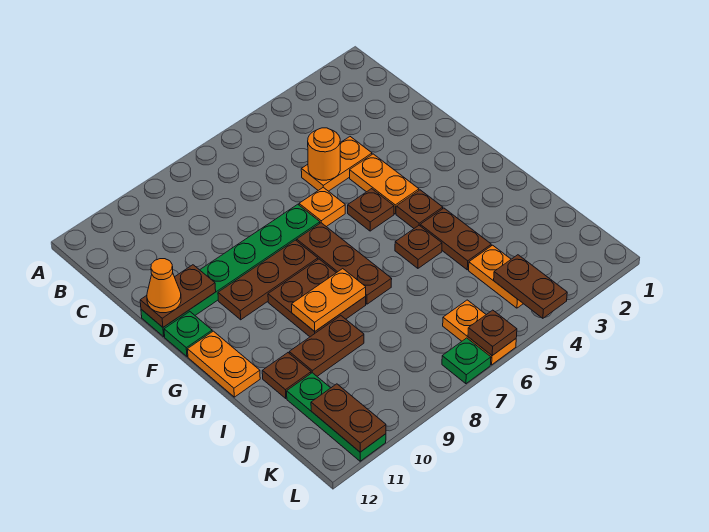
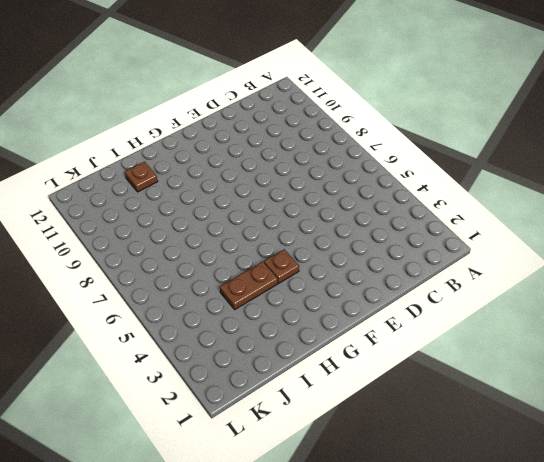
none -> orange 1x2 plate [301,137,372,191]
none -> orange 1x2 plate [350,154,419,214]
none -> orange 1x1 plate [299,187,345,227]

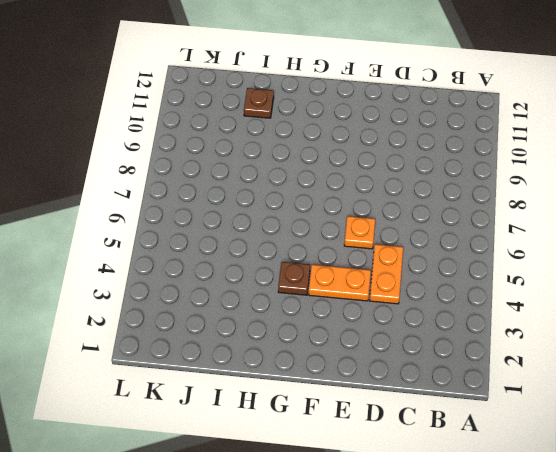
none -> green 1x6 plate [141,204,320,337]
none -> brown 1x1 plate [348,189,394,231]
none -> brown 1x3 plate [297,223,392,304]

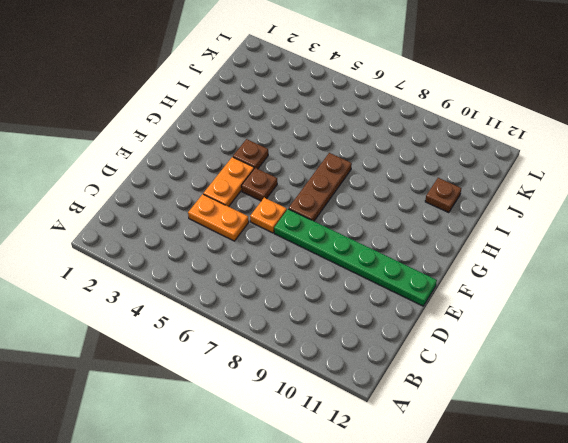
none -> brown 1x3 plate [218,240,318,320]
none -> green 1x1 plate [164,312,212,356]
none -> brown 2x2 plate [268,259,366,337]

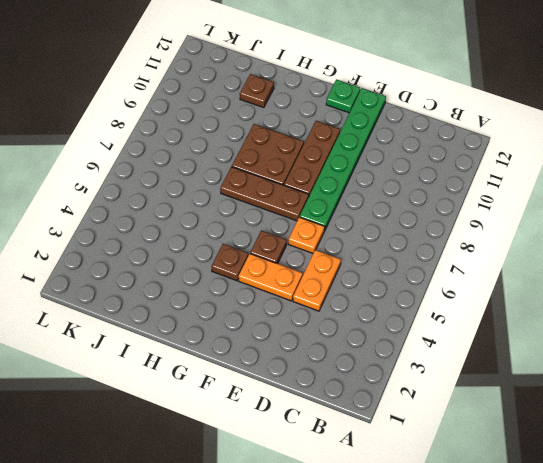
none -> orange 1x2 plate [188,331,260,397]
none -> brown 1x2 plate [420,208,491,270]
none -> brown 1x1 plate [395,225,442,268]

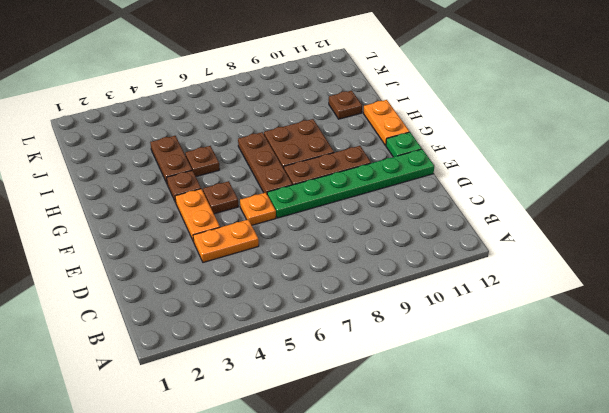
none -> brown 1x2 plate [289,316,364,376]
none -> orange 1x2 plate [469,245,523,308]
none -> green 1x3 plate [287,373,386,461]

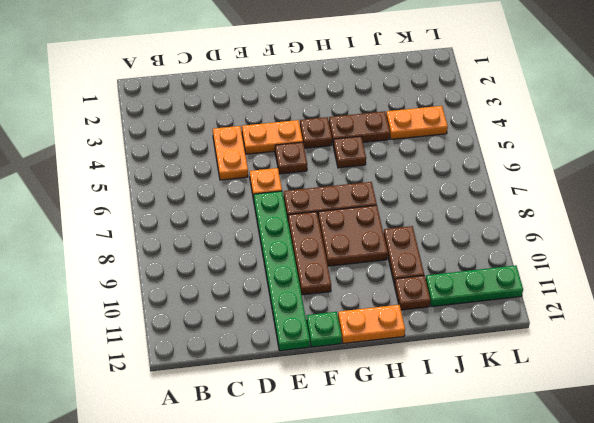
none -> orange 1x2 plate [443,300,516,365]
none -> green 1x1 plate [442,338,491,384]
none -> orange 1x1 round brick [308,128,340,180]

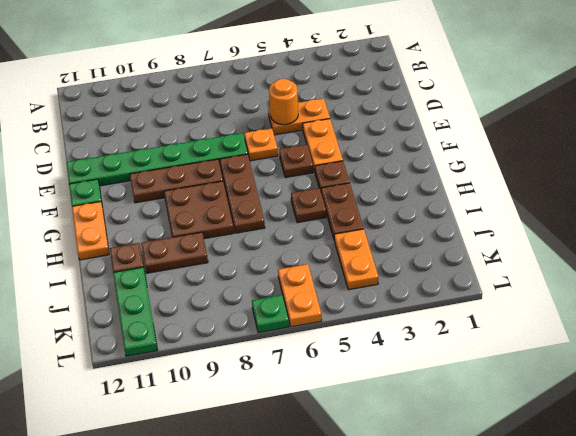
none -> brown 1x2 plate [140,265,216,327]
none -> orange 1x2 plate [292,269,366,331]
none -> brown 1x2 plate [494,255,567,318]

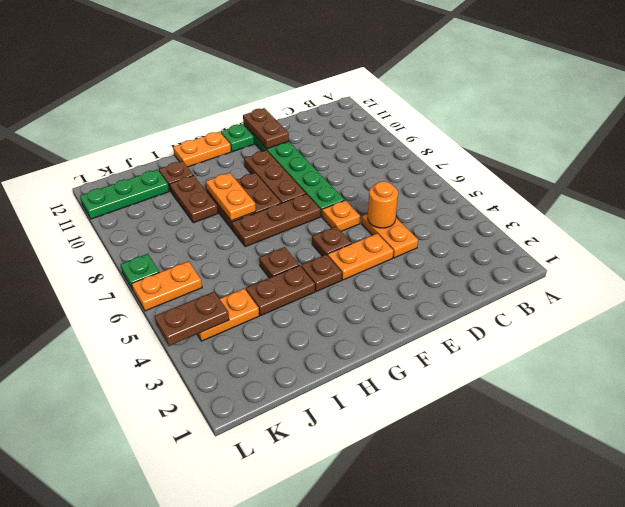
none -> brown 1x2 plate [311,384,386,452]
none -> brown 1x1 plate [468,310,517,355]
none -> orange 1x1 cone [147,259,181,313]

